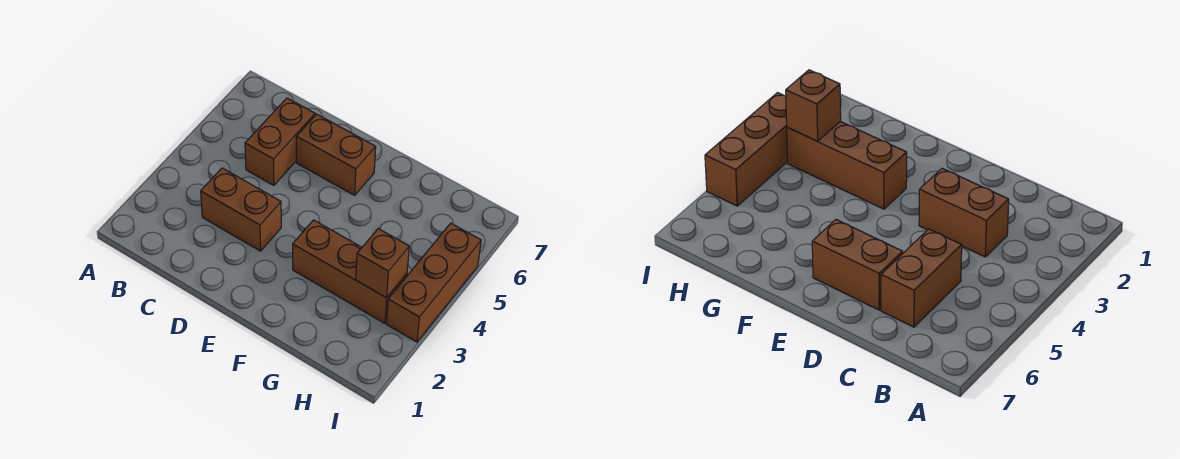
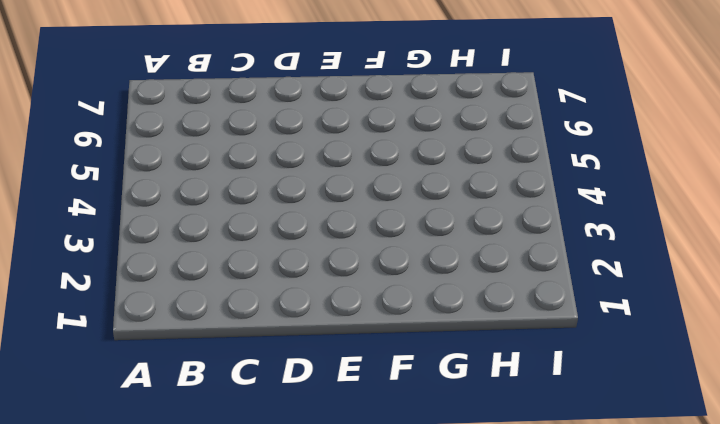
none -> brown 1x2 brick [201,168,281,251]
none -> brown 1x2 brick [245,98,315,185]

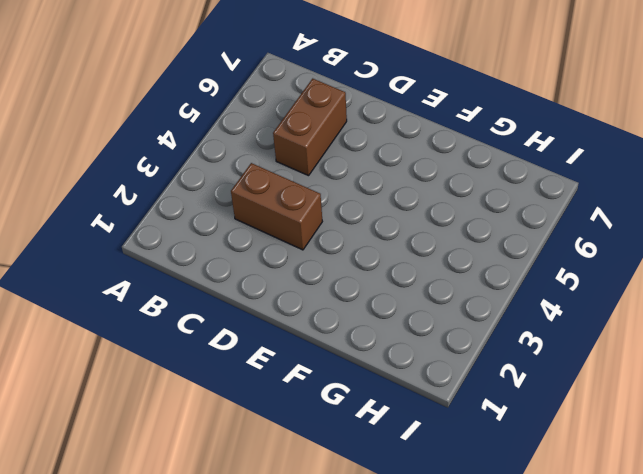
none -> brown 1x2 brick [296,114,376,195]
none -> brown 1x3 brick [293,220,407,323]

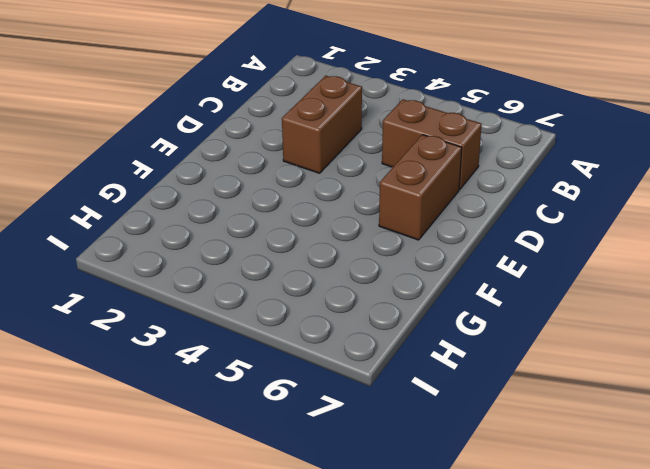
none -> brown 1x3 brick [293,220,407,323]
none -> brown 1x3 brick [387,223,481,342]

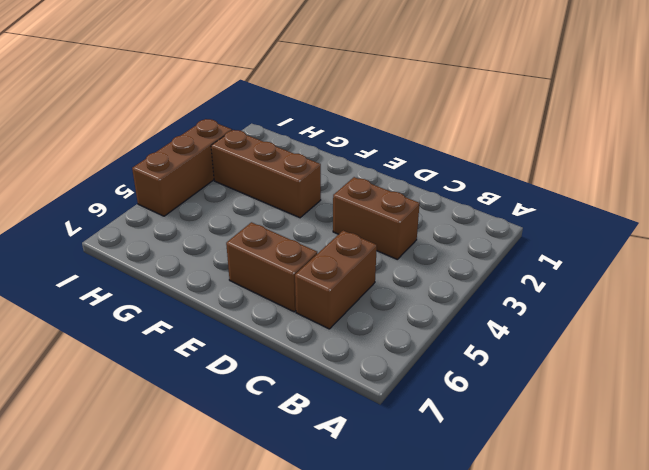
none -> brown 1x1 brick [356,229,409,298]

